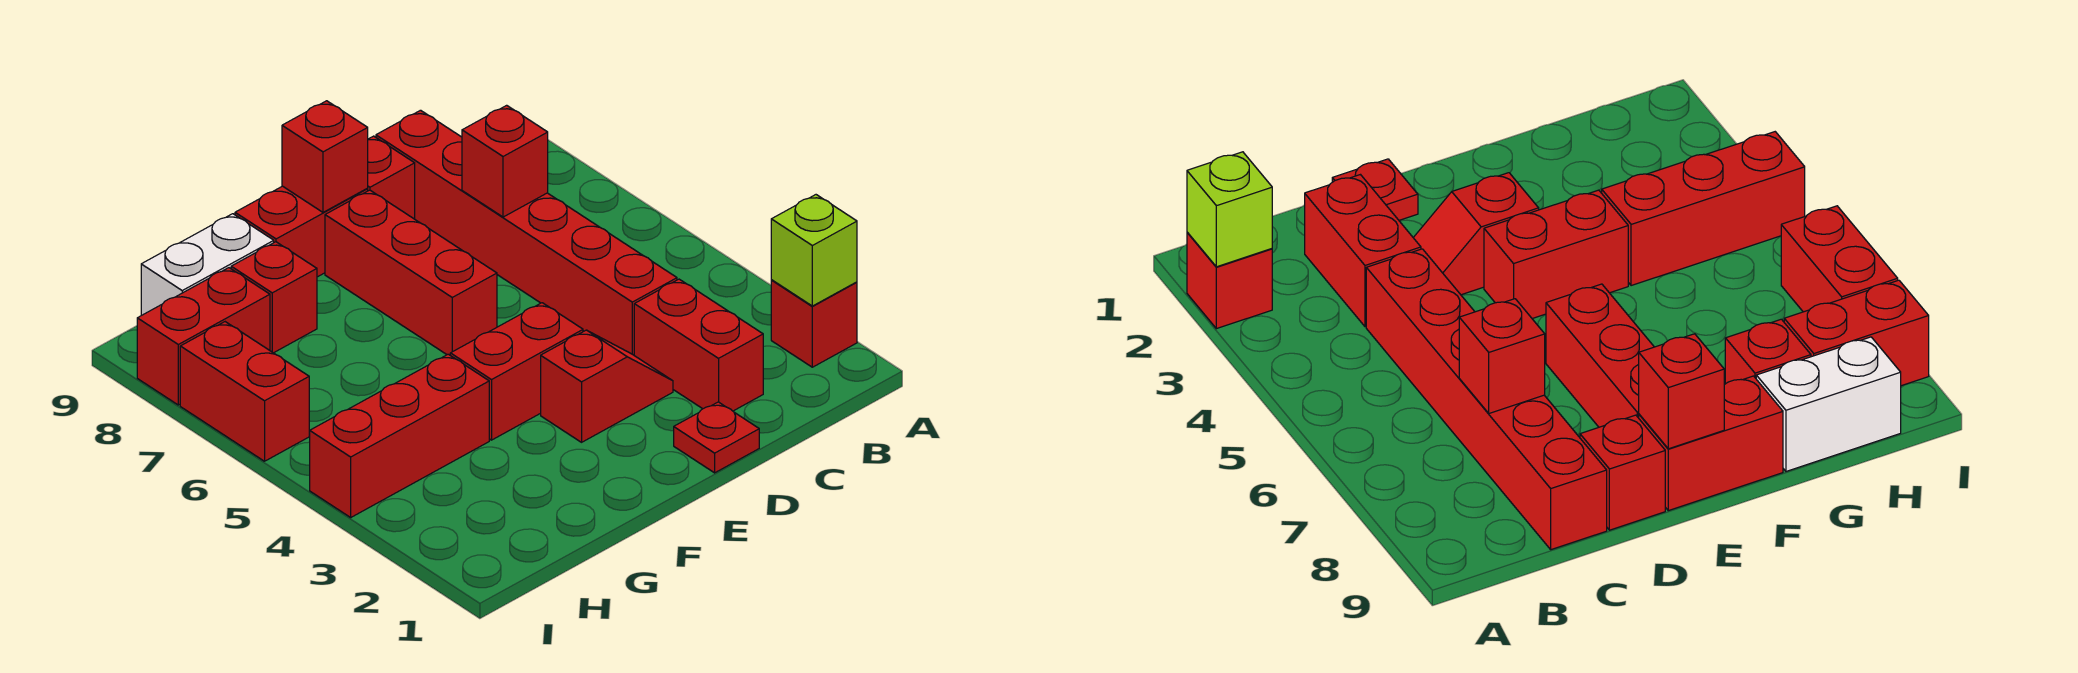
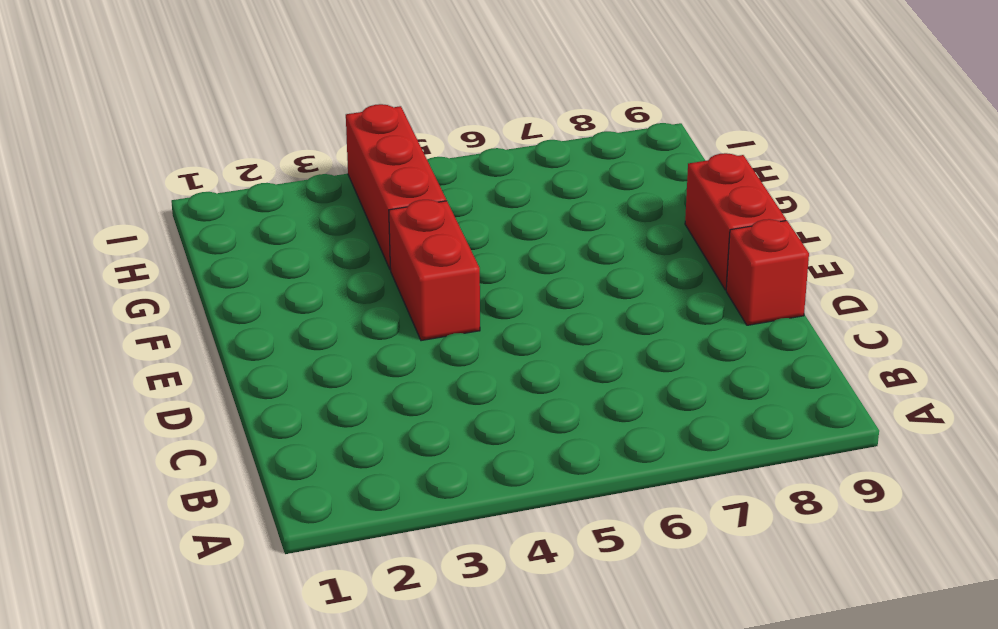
none -> red 1x1 brick [771,280,857,367]
none -> red 1x2 brick [634,279,763,411]
none -> red 1x6 brick [376,110,677,355]

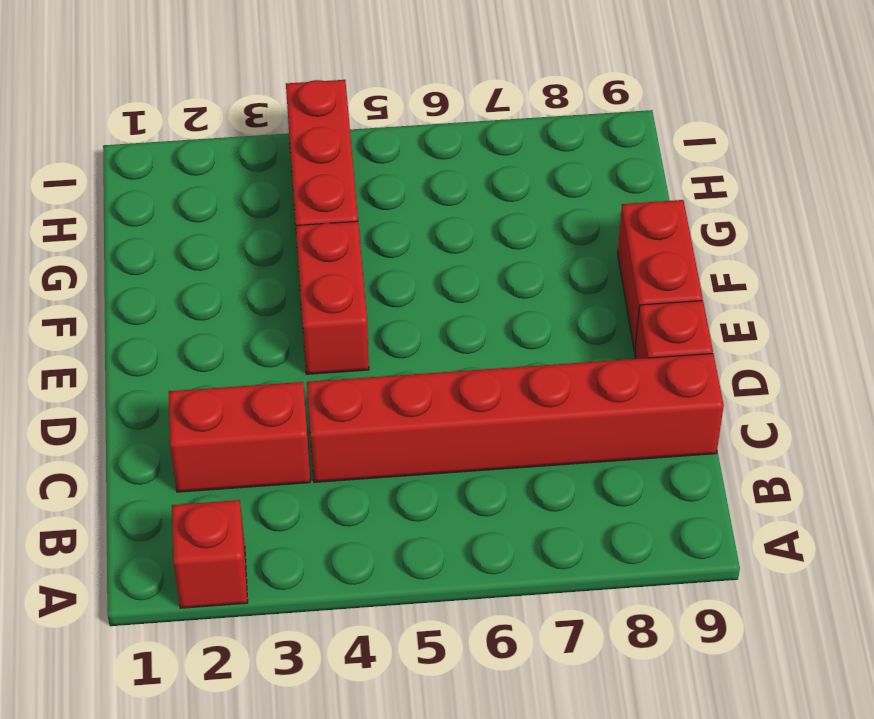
none -> red 1x1 plate [674,402,759,473]
none -> red 1x2 slope [541,330,673,442]
none -> red 1x3 brick [325,190,497,355]

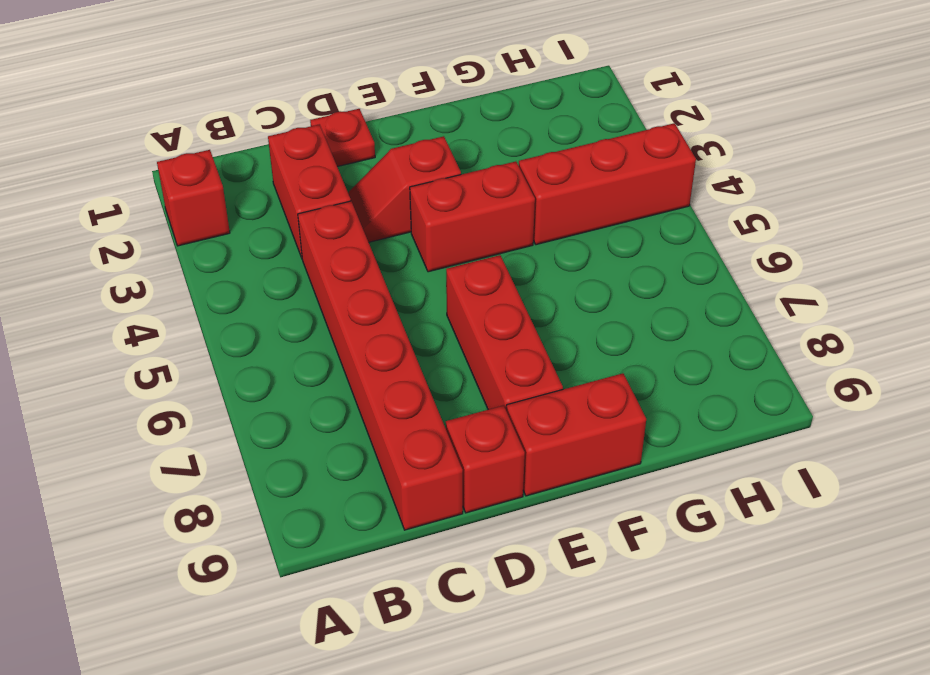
none -> red 1x1 brick [231,242,317,353]
none -> white 1x2 brick [141,214,274,315]
none -> red 1x2 brick [137,268,270,405]

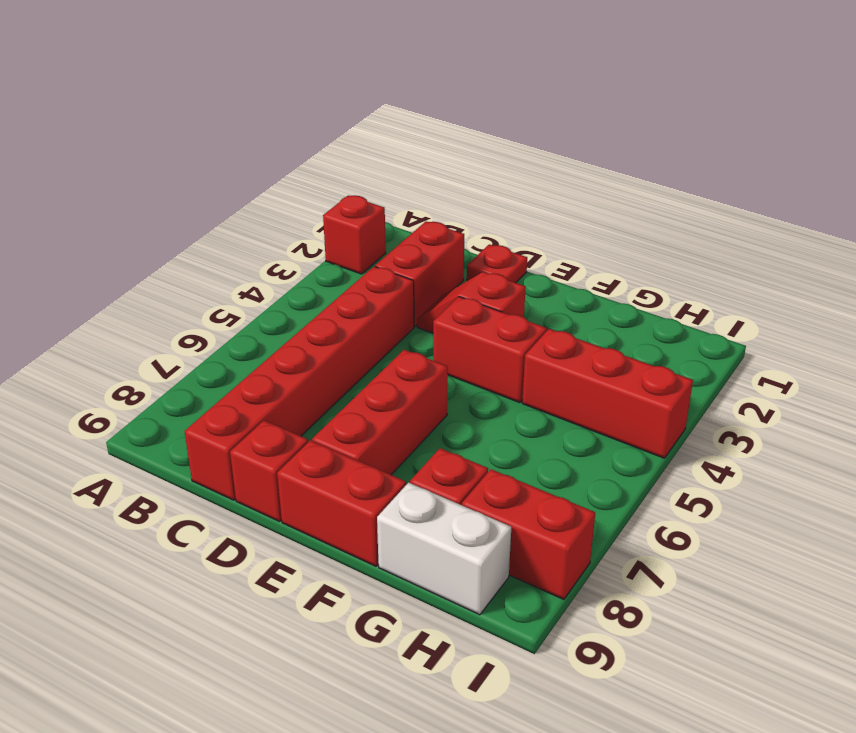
none -> red 1x2 brick [180,322,309,461]
none -> lime 1x1 brick [771,195,857,306]
none -> red 1x1 brick [462,105,548,217]

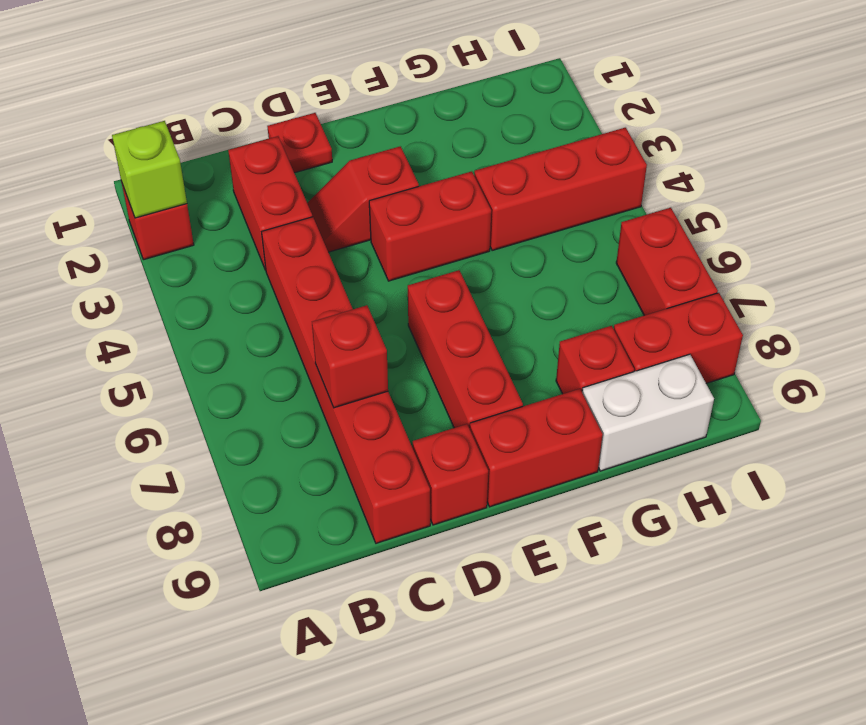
none -> red 1x1 brick [282,101,368,212]

